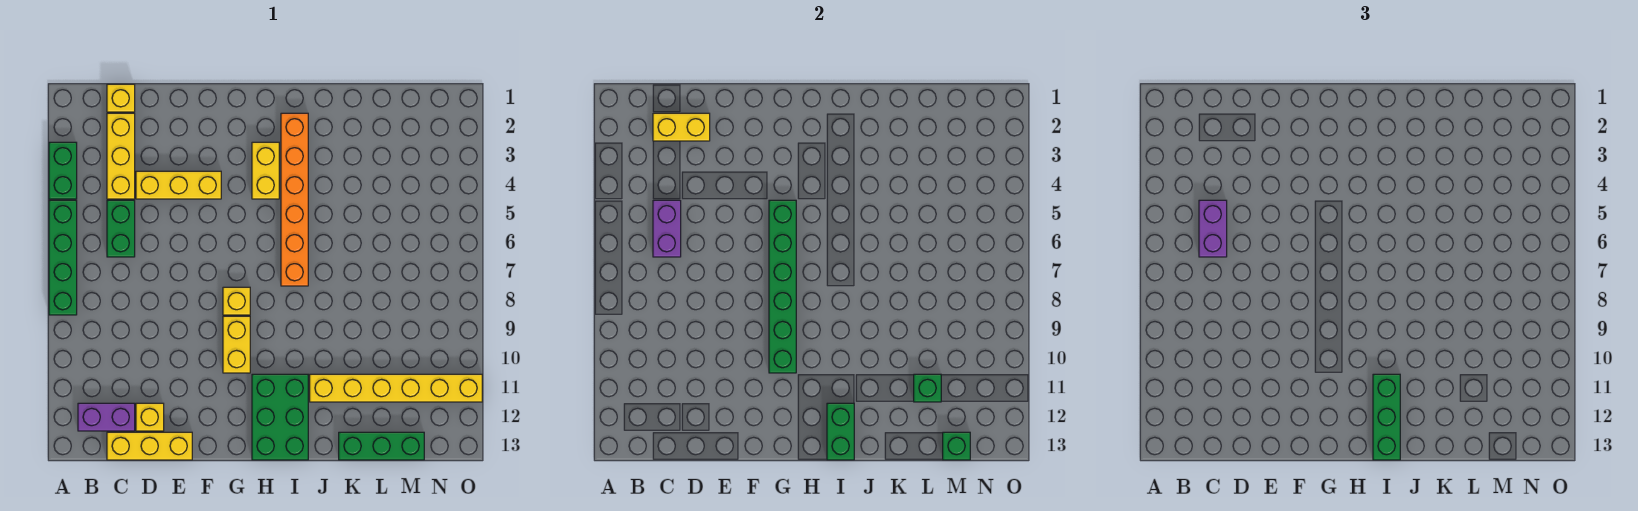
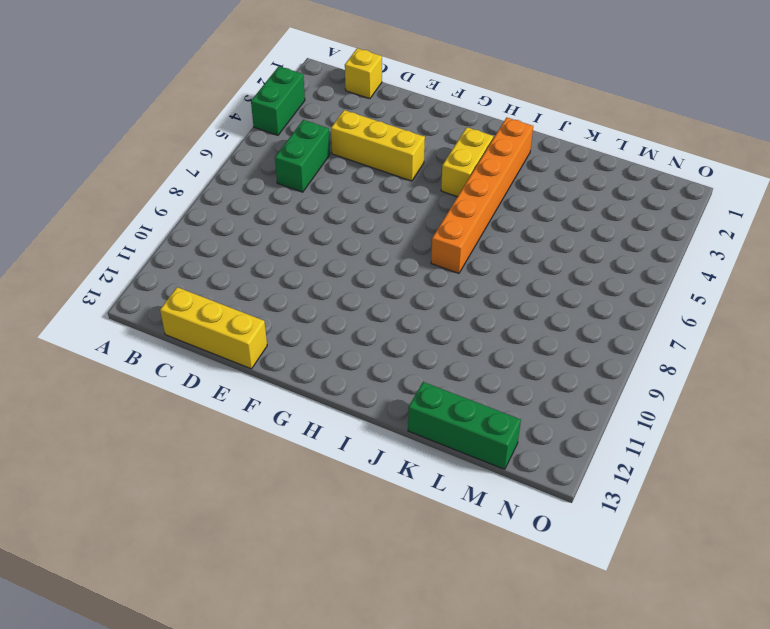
none -> green 1x4 brick [49,200,77,315]
none -> purple 1x2 brick [78,403,135,431]
none -> yellow 1x3 brick [107,113,135,199]

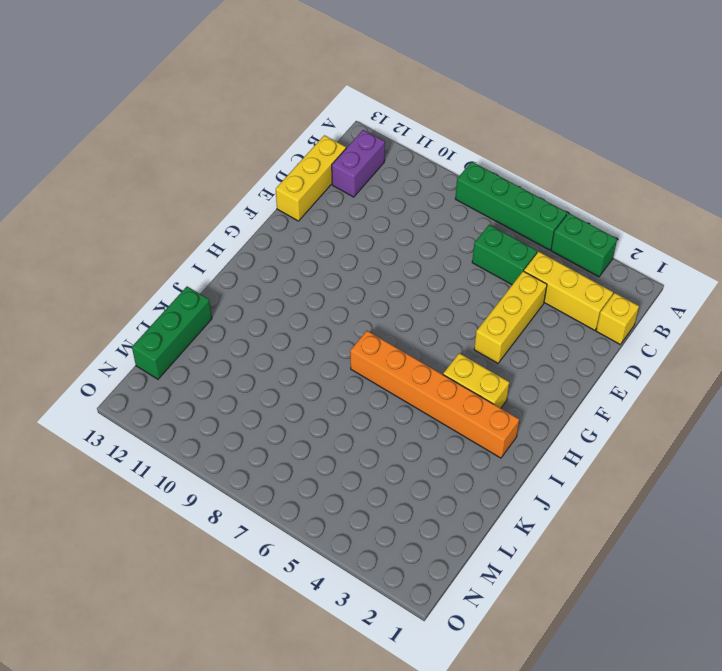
none -> yellow 1x1 brick [136,403,164,431]
none -> yellow 1x1 brick [223,287,250,315]
none -> yellow 1x2 brick [223,316,250,373]

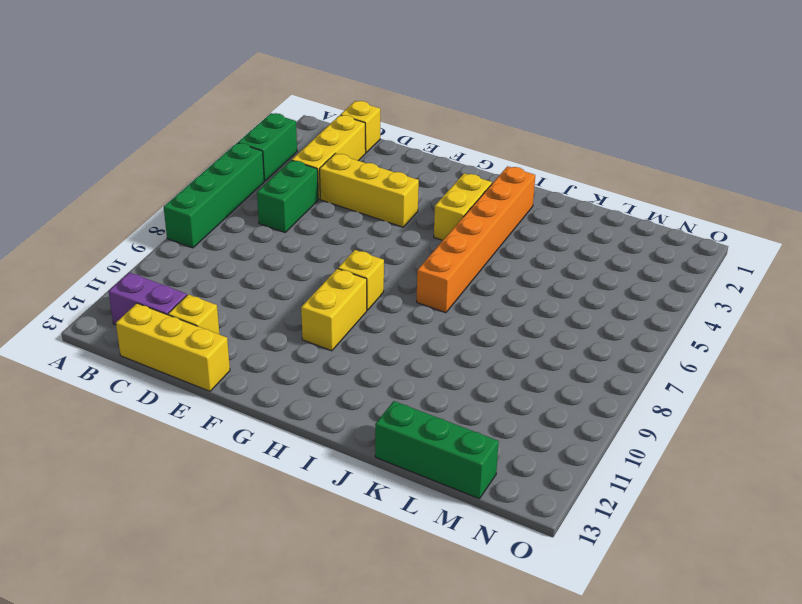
none -> green 2x3 brick [252,374,308,460]
none -> yellow 1x6 brick [310,374,482,402]
none -> yellow 1x2 brick [653,113,710,141]

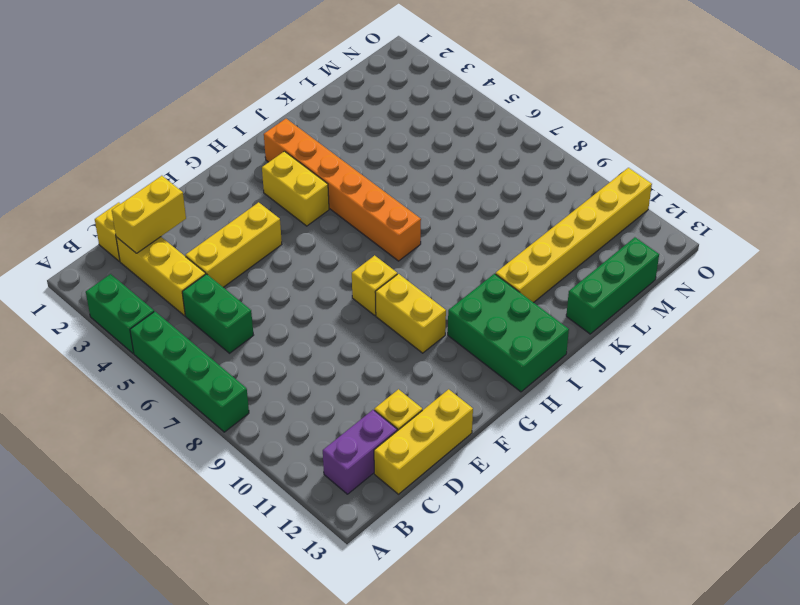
none -> purple 1x2 brick [653,200,681,257]
none -> green 1x6 brick [769,200,796,373]
none -> green 1x2 brick [827,403,854,460]

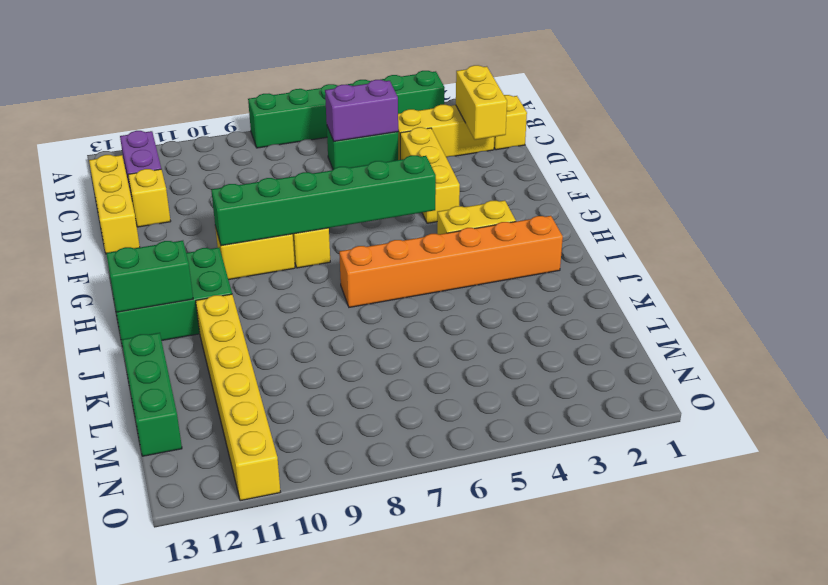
none -> green 1x1 brick [914,374,941,402]
none -> green 1x1 brick [943,432,970,460]
none -> purple 1x2 brick [1199,200,1227,257]

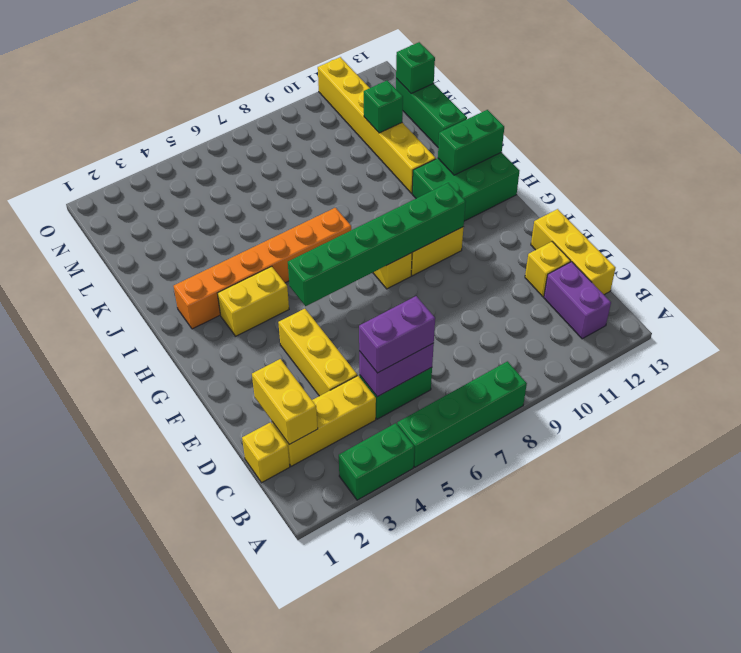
none -> green 1x3 brick [1373,374,1400,460]

